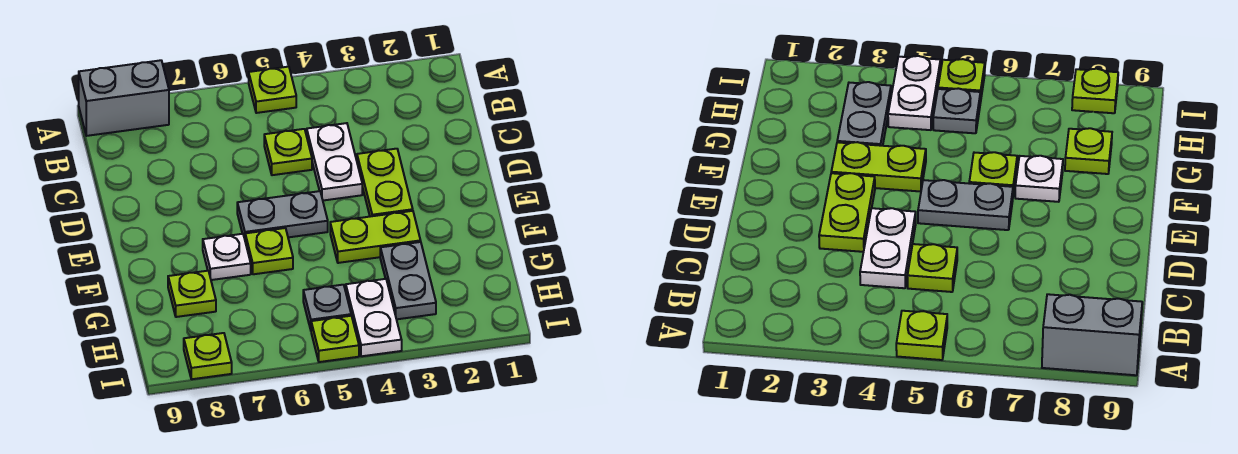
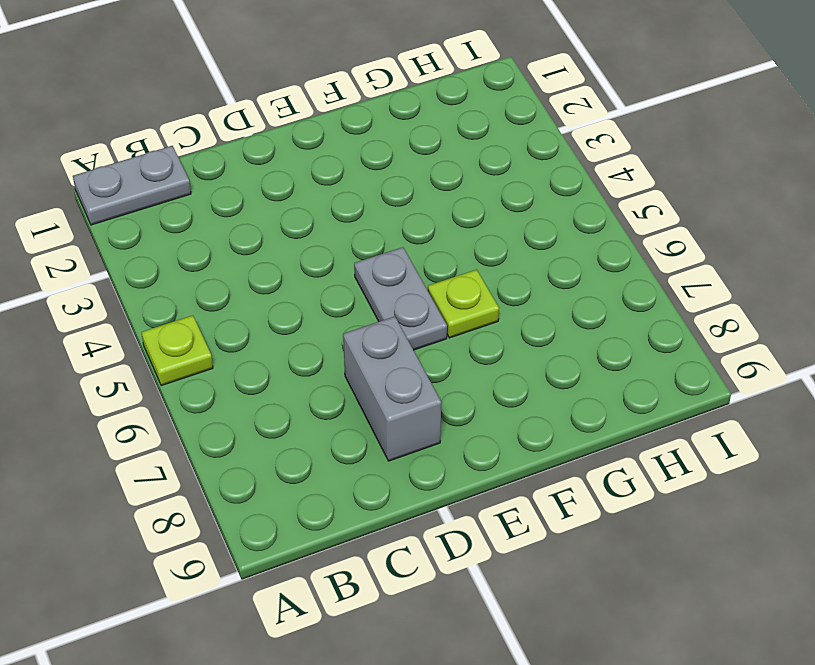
grey 1x2 plate [73,146,191,225] -> grey 1x2 plate moved to [380,242,436,319]
grey 1x2 brick [343,316,441,461] -> grey 1x2 brick moved to [79,60,169,136]
none -> white 1x2 plate [307,123,362,201]
none -> lime 1x1 plate [264,129,312,175]
none -> lime 1x2 plate [357,149,413,217]

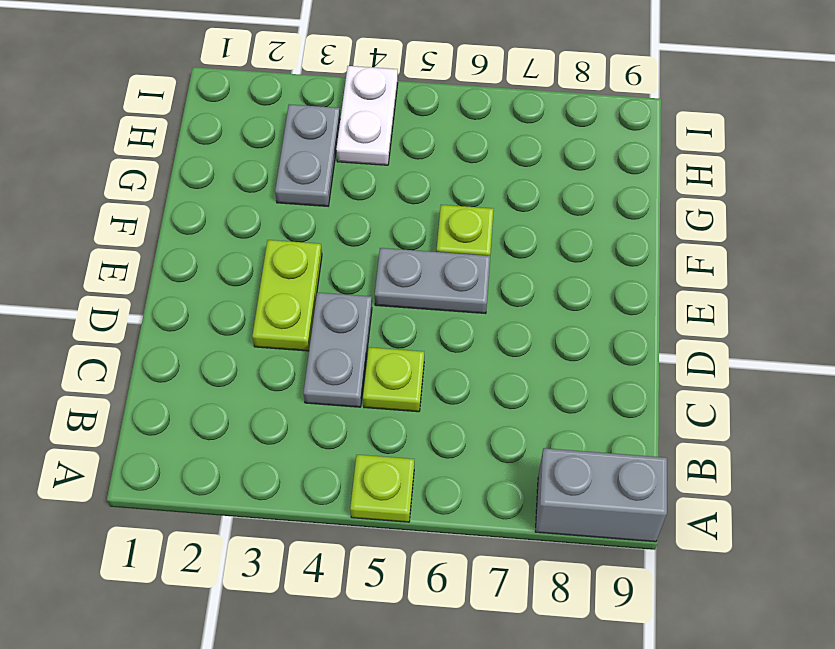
grey 1x2 plate [303,293,372,407] -> white 1x2 plate [307,123,362,201]
none -> lime 1x2 plate [330,211,421,263]
none -> white 1x1 plate [203,234,251,280]
none -> lime 1x1 plate [168,271,216,317]

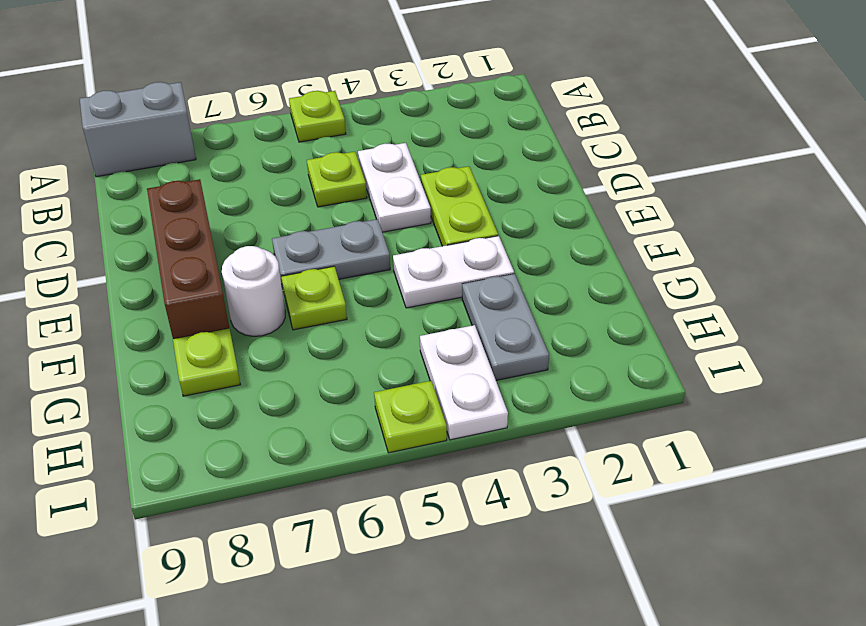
brown 1x3 brick [147,179,229,339] -> none
white 1x2 plate [393,236,514,308] -> lime 1x2 plate [330,211,421,263]
white 1x1 round brick [222,246,285,336] -> white 1x1 plate [203,234,251,280]
none -> grey 1x1 plate [303,285,351,329]
none -> lime 1x1 plate [184,333,232,379]

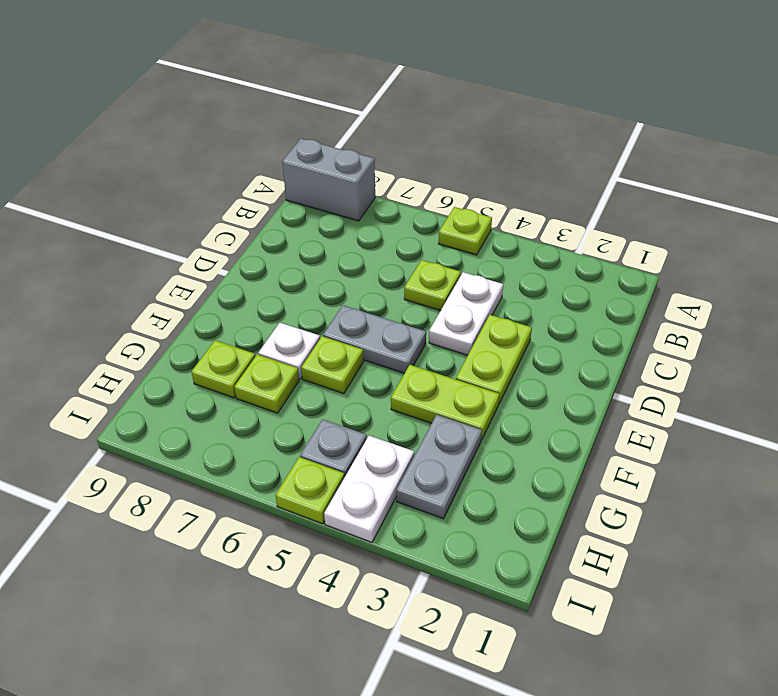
lime 1x1 plate [234,354,299,413] -> lime 1x1 plate moved to [184,333,232,379]

